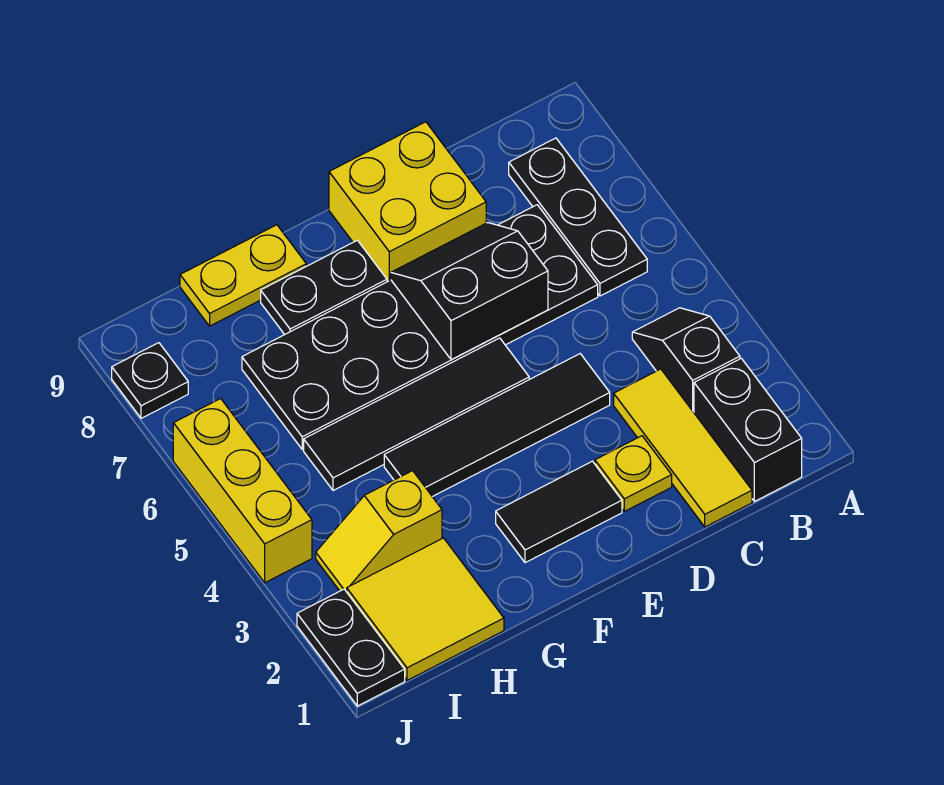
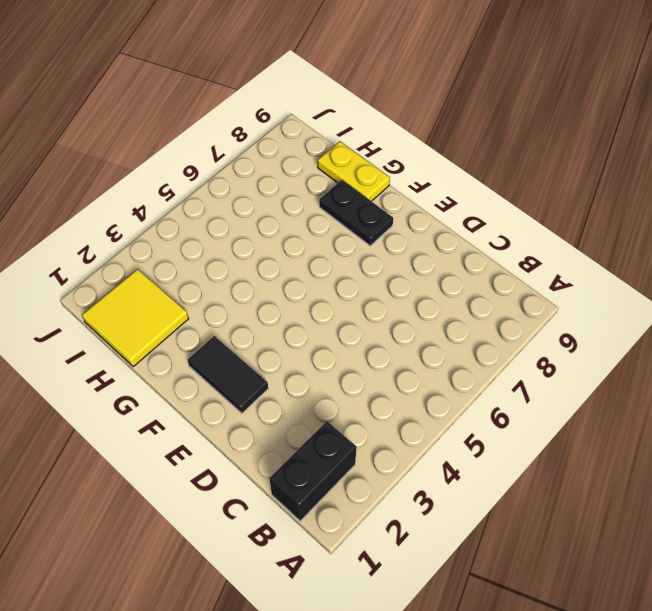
none -> black 1x2 slope [632,308,740,412]
none -> black 1x3 plate [509,138,647,296]
none -> yellow 1x3 tile [614,369,752,527]

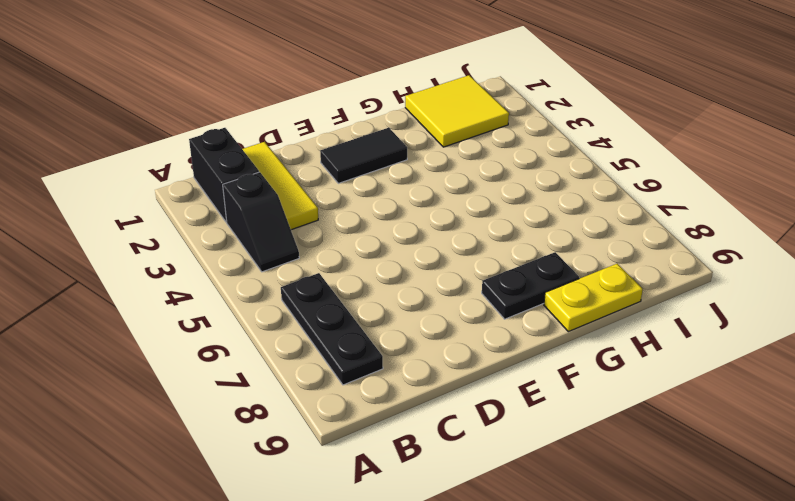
none -> black 2x6 plate [242,205,598,449]
none -> yellow 1x1 plate [595,436,672,511]
none -> black 1x4 tile [384,354,610,497]

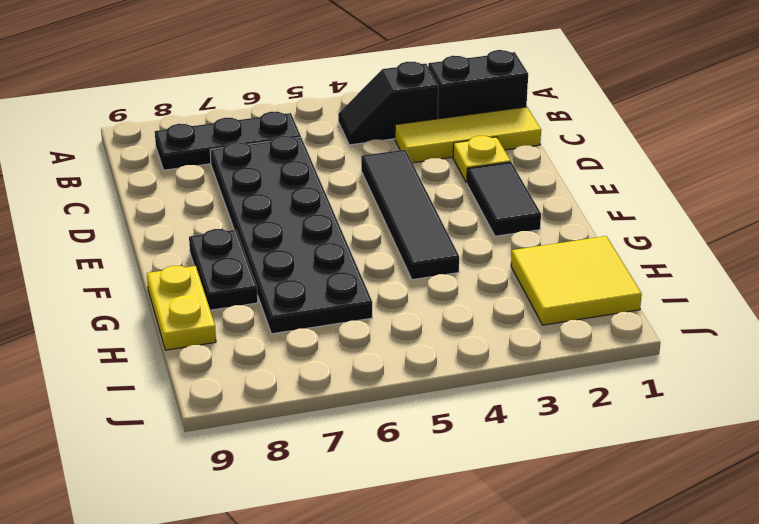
none -> yellow 2x2 brick [329,122,486,282]
none -> black 1x4 tile [304,338,529,491]
none -> yellow 1x2 slope [316,471,442,592]

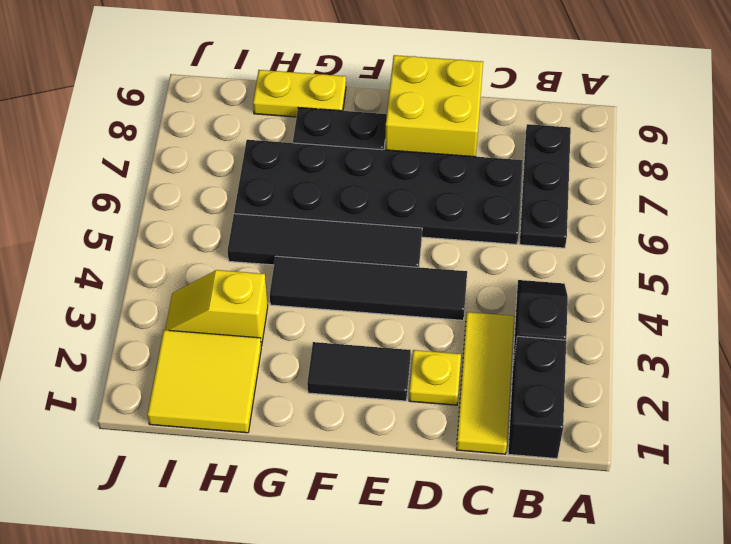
none -> black 1x2 plate [297,589,405,706]
none -> yellow 1x3 brick [173,399,312,583]
none -> black 1x1 plate [112,343,188,418]

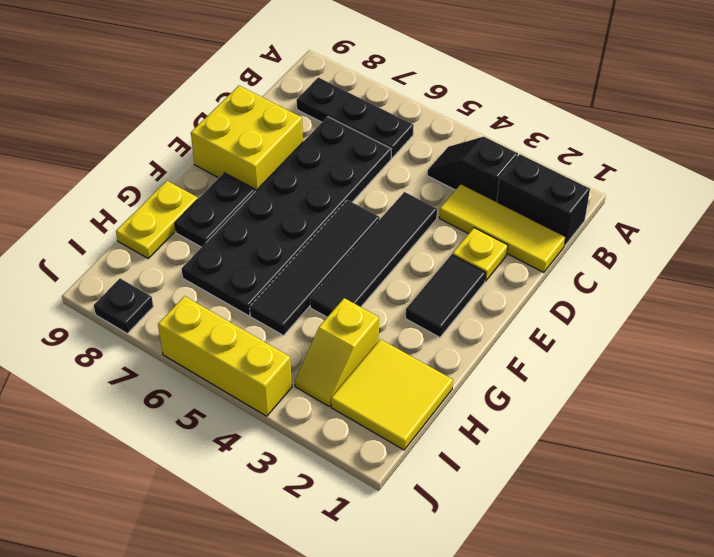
none -> black 1x2 plate [297,589,405,706]
none -> black 2x2 slope [391,223,548,360]

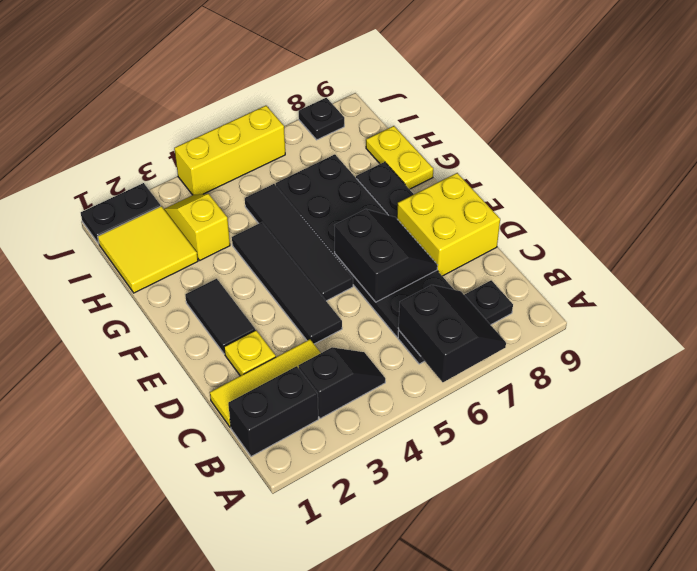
black 2x2 slope [399,285,506,382] -> none

